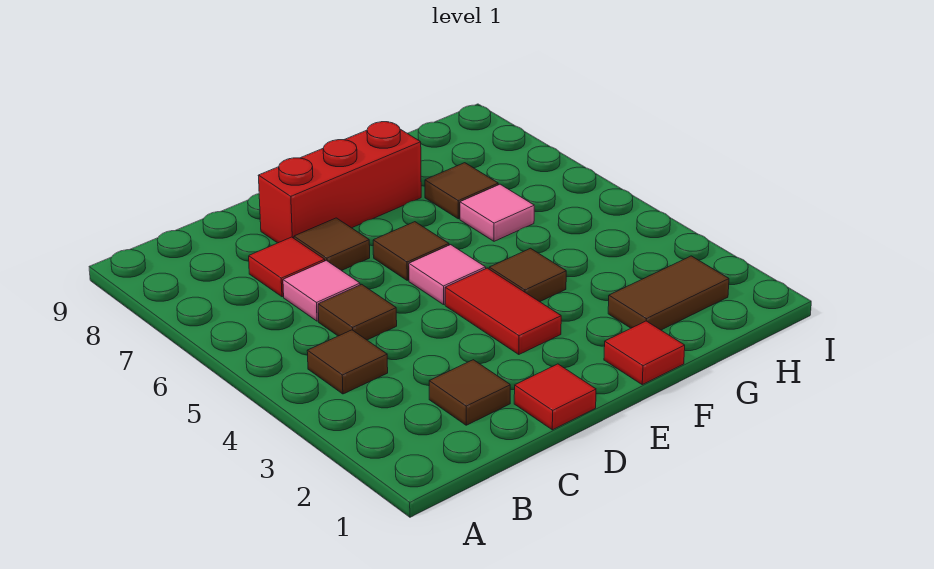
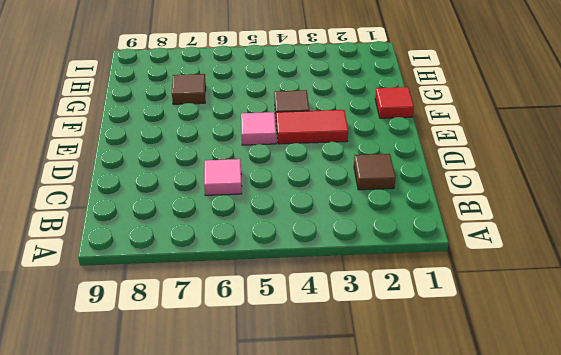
none -> brown 1x1 tile [307,330,388,394]
none -> brown 1x1 tile [318,284,397,340]
none -> red 1x1 tile [249,237,325,297]

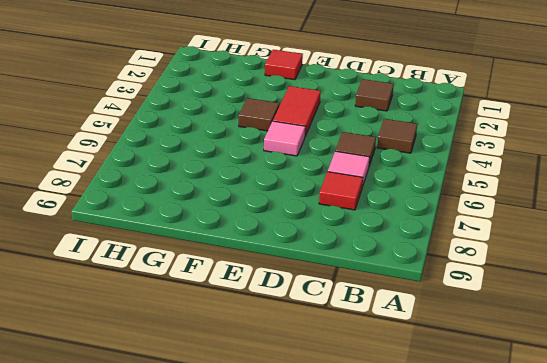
none -> red 1x1 tile [514,364,596,430]
none -> brown 1x1 tile [294,218,370,271]
none -> red 1x3 brick [258,122,421,243]

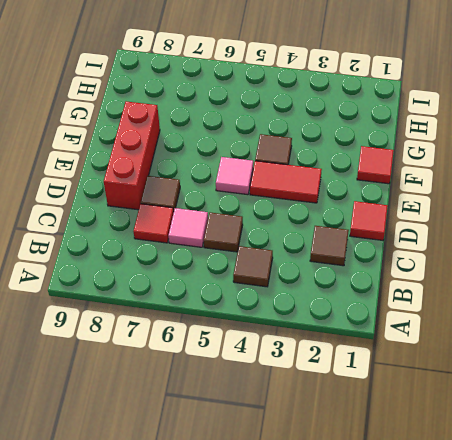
none -> brown 1x1 tile [373,222,449,280]
none -> brown 1x2 tile [608,256,729,330]
none -> pink 1x1 tile [460,184,534,241]

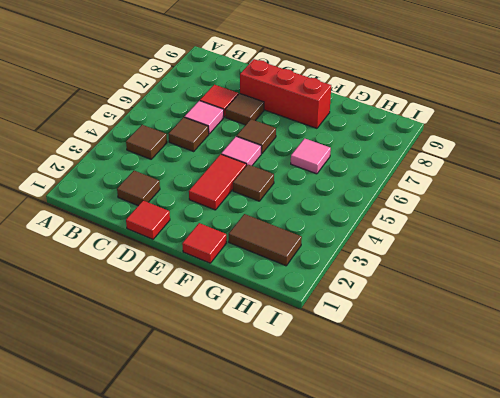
none -> brown 1x1 tile [425,163,498,219]

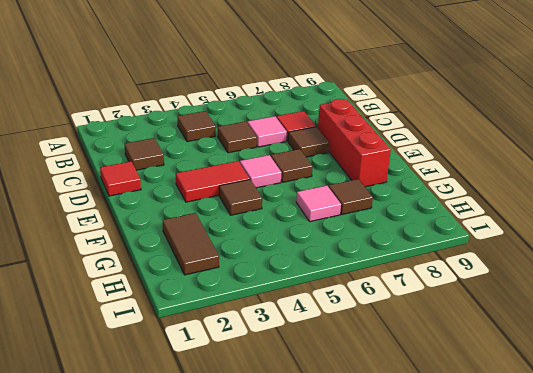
none -> red 1x1 tile [604,321,685,385]

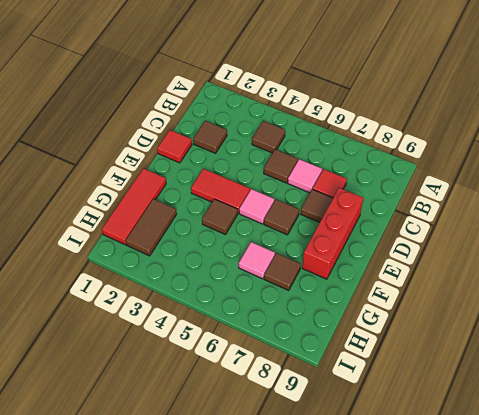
red 1x3 tile [102,168,166,245] -> red 1x1 tile [604,321,685,385]

